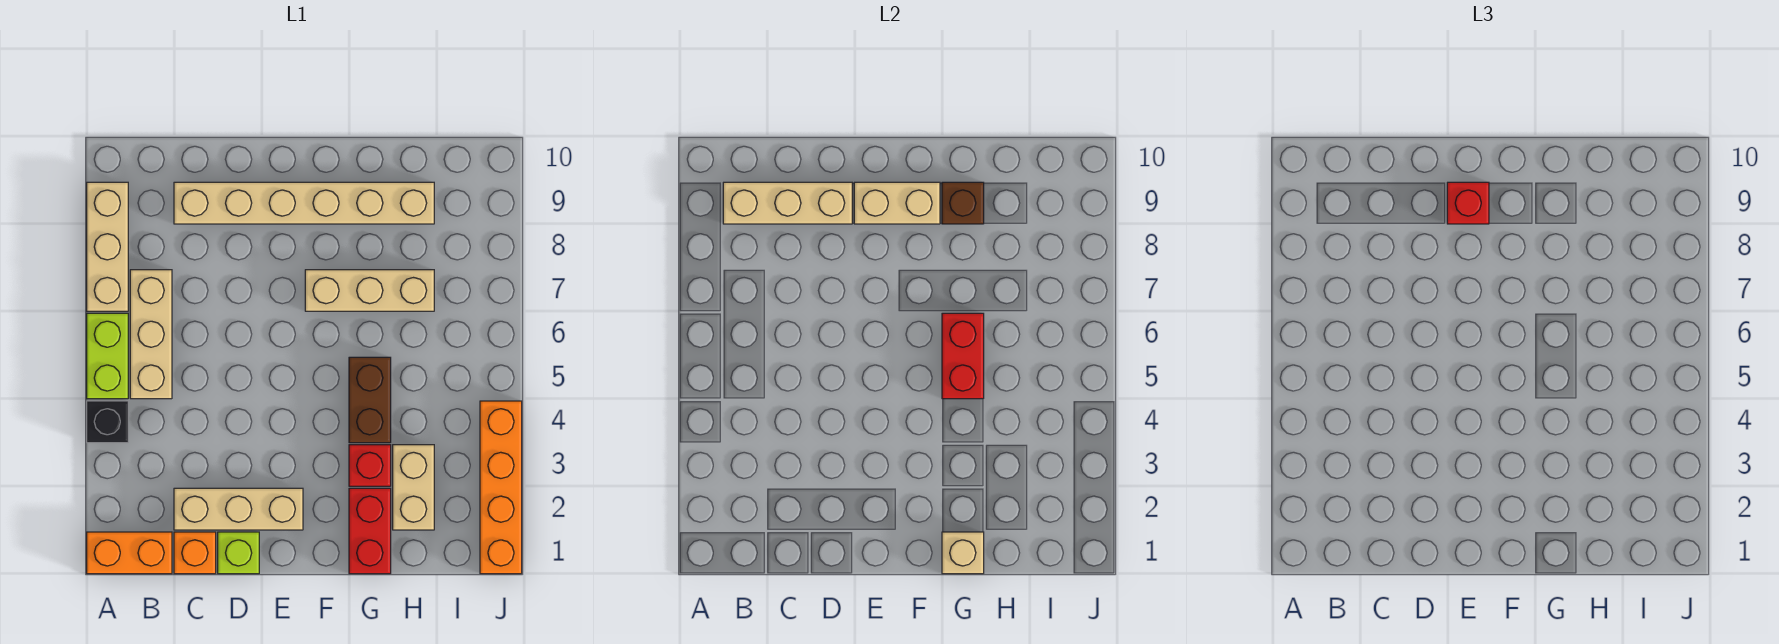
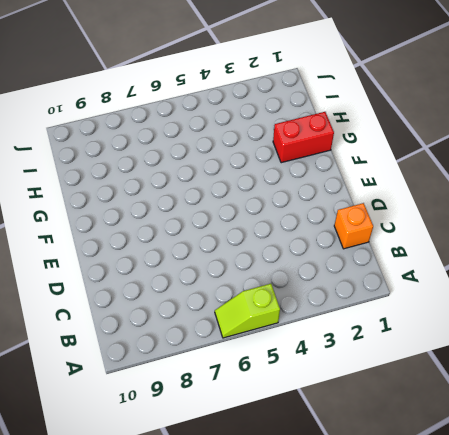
lime 1x2 slope [215,284,280,338] -> lime 1x2 brick [87,313,128,399]
none -> orange 1x2 brick [87,532,172,574]
none -> black 1x1 brick [87,401,128,443]
none -> tan 1x3 brick [87,182,128,311]

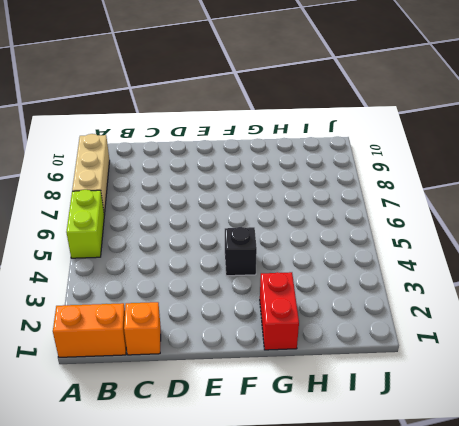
black 1x1 brick [225,227,257,276] -> black 1x1 brick moved to [87,401,128,443]
none -> tan 1x3 brick [130,270,172,399]
none -> tan 1x3 brick [174,488,303,530]
none -> tan 1x6 brick [174,182,434,224]

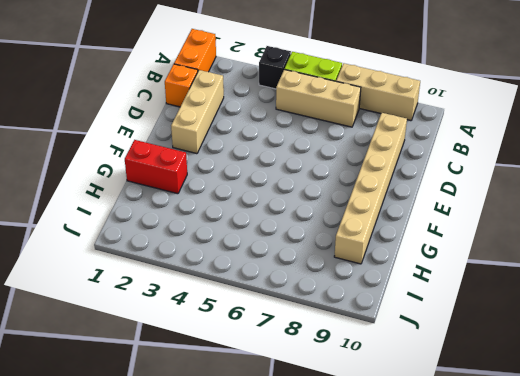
none -> lime 1x1 brick [218,532,259,574]
none -> tan 1x3 brick [305,270,434,311]
none -> red 1x1 brick [349,445,391,486]

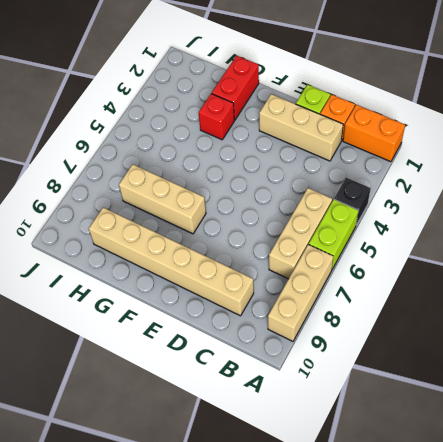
none -> brown 1x2 brick [349,357,391,443]
none -> tan 1x2 brick [393,445,434,530]
none -> orange 1x4 brick [480,401,522,574]

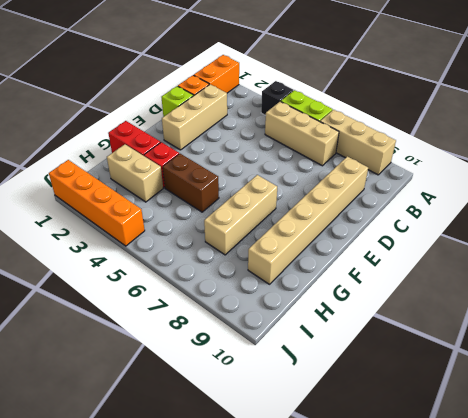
none -> tan 1x3 brick [723,182,852,224]
none -> tan 1x2 brick [854,182,940,224]
none -> tan 1x1 brick [942,532,984,574]

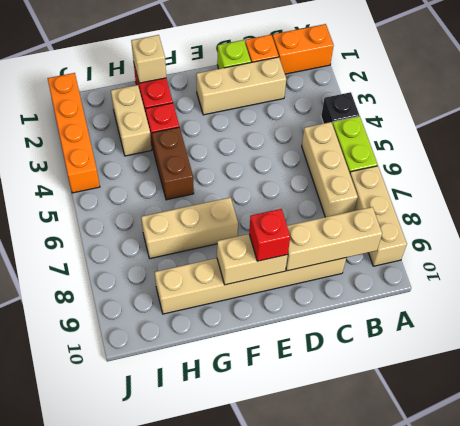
none -> red 1x2 brick [942,313,984,399]
none -> brown 1x1 brick [942,182,984,224]

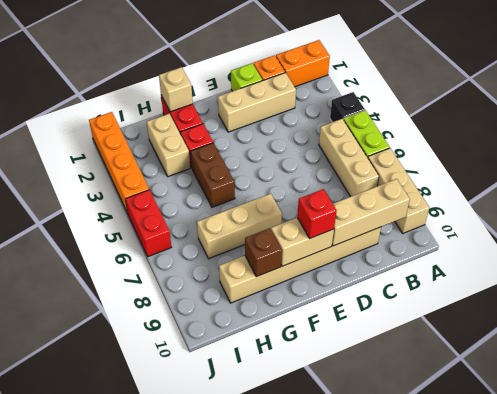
red 1x2 brick [126,190,171,257] -> red 1x2 brick moved to [942,313,984,399]

